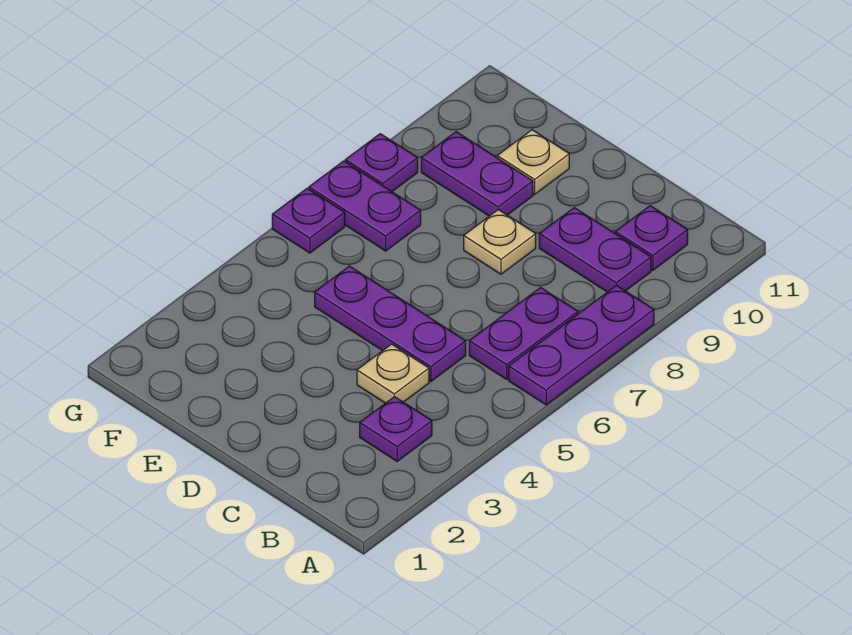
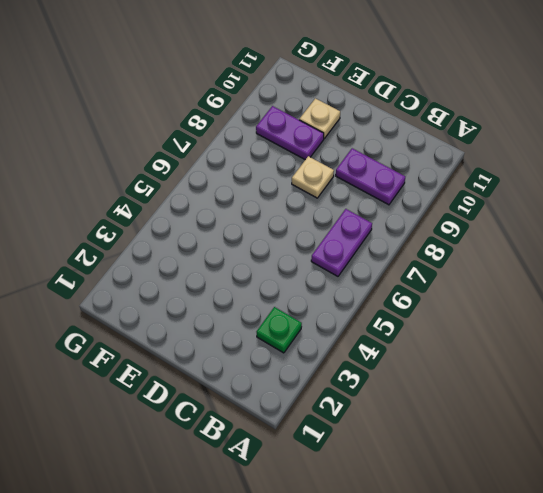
green 1x1 plate [257,307,302,353] -> purple 1x1 plate [360,397,432,461]
none -> purple 1x3 plate [509,285,654,405]
none -> purple 1x1 plate [615,206,688,270]
none -> tan 1x1 plate [357,344,429,403]

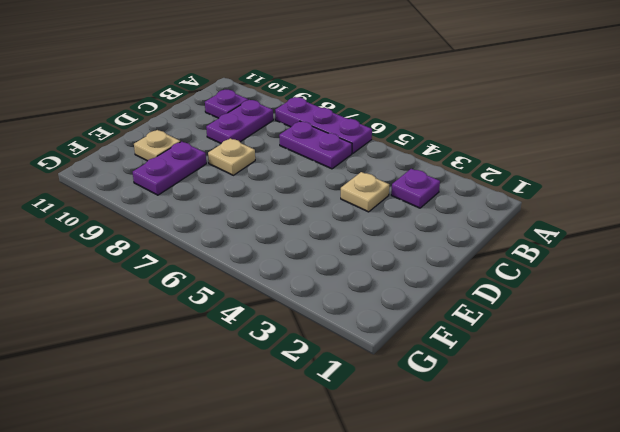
none -> purple 1x3 plate [315,266,466,381]
none -> purple 1x2 plate [309,161,421,251]
none -> purple 1x1 plate [272,188,345,253]

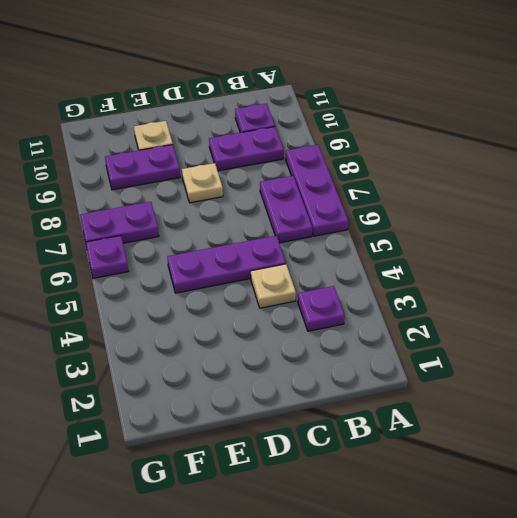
none -> purple 1x1 plate [345,134,418,192]

